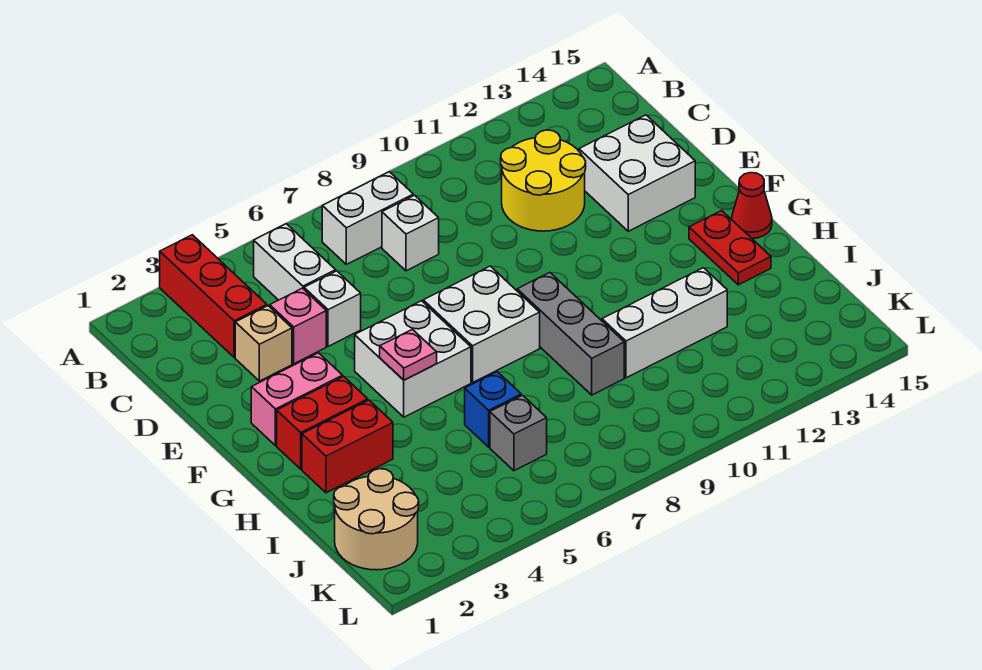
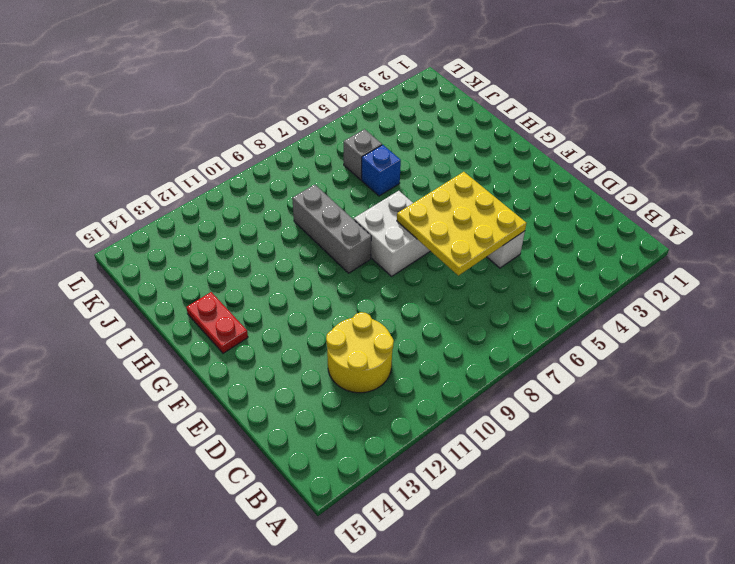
yellow 3x3 plate [397,172,526,275] -> none
none -> red 1x3 brick [160,235,267,357]
none -> white 1x2 brick [254,224,336,300]
none -> white 1x2 brick [322,172,413,264]

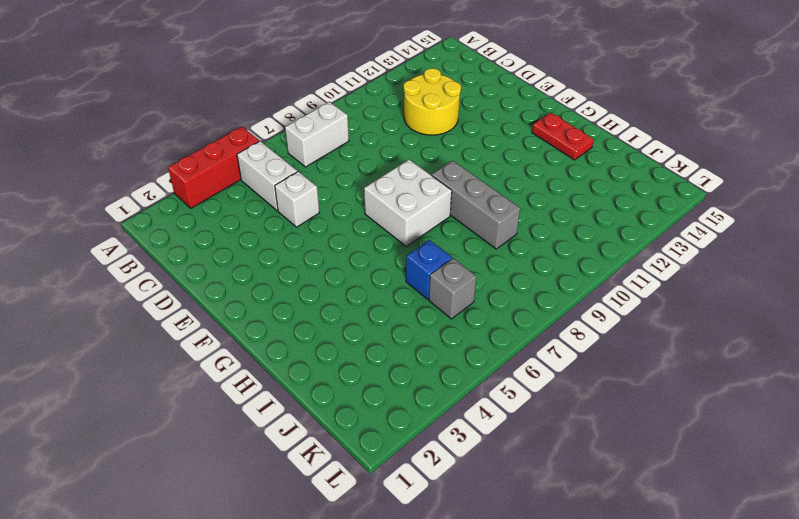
red 1x3 brick [168,127,259,208] -> red 1x3 brick turned to [160,235,267,357]
none -> white 1x1 brick [382,195,439,271]
none -> tan 1x1 brick [235,306,292,381]
none -> pink 1x1 brick [269,288,326,364]

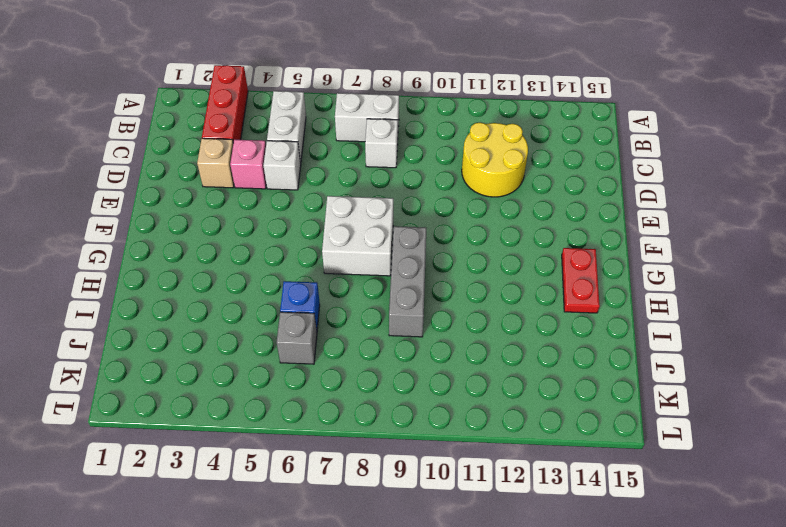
none -> white 2x2 brick [579,115,695,231]
none -> pink 1x2 brick [251,353,343,446]
none -> white 2x2 brick [355,301,471,417]

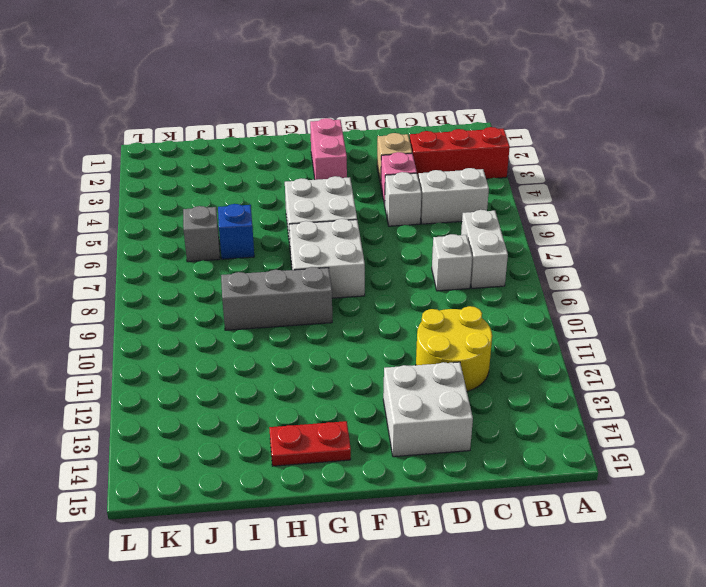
none -> red 1x2 brick [277,376,368,469]
none -> red 1x1 cone [731,173,772,238]
none -> red 1x2 brick [302,400,393,493]

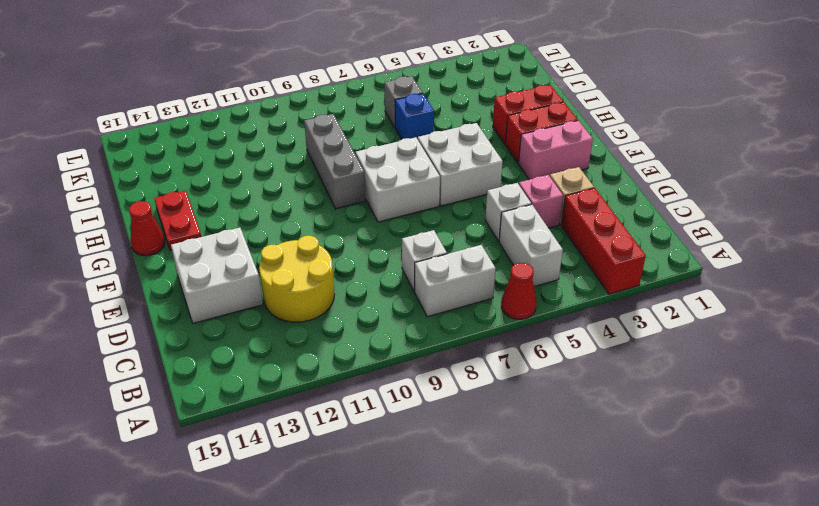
red 1x1 cone [501,263,536,319] -> none
none -> white 1x3 brick [602,268,727,378]
none -> tan 2x2 round brick [334,469,419,570]
none -> pink 1x1 plate [380,329,437,380]

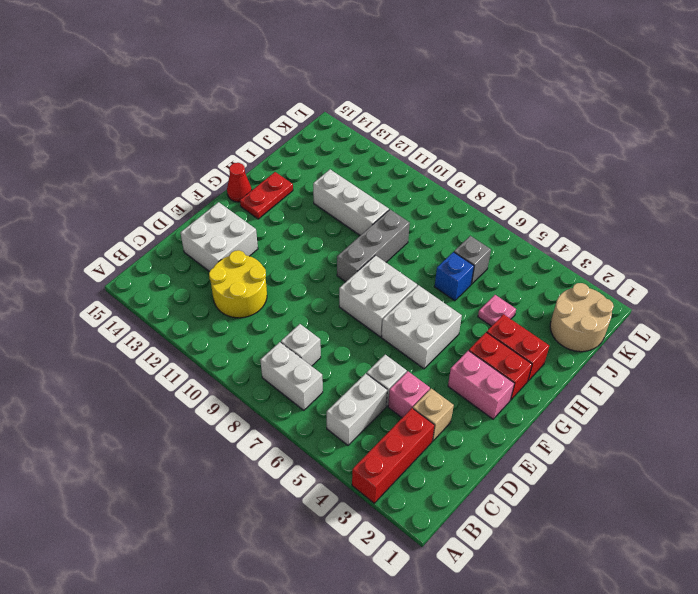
pink 1x1 plate [478,295,516,326] -> pink 1x1 plate moved to [380,329,437,380]

